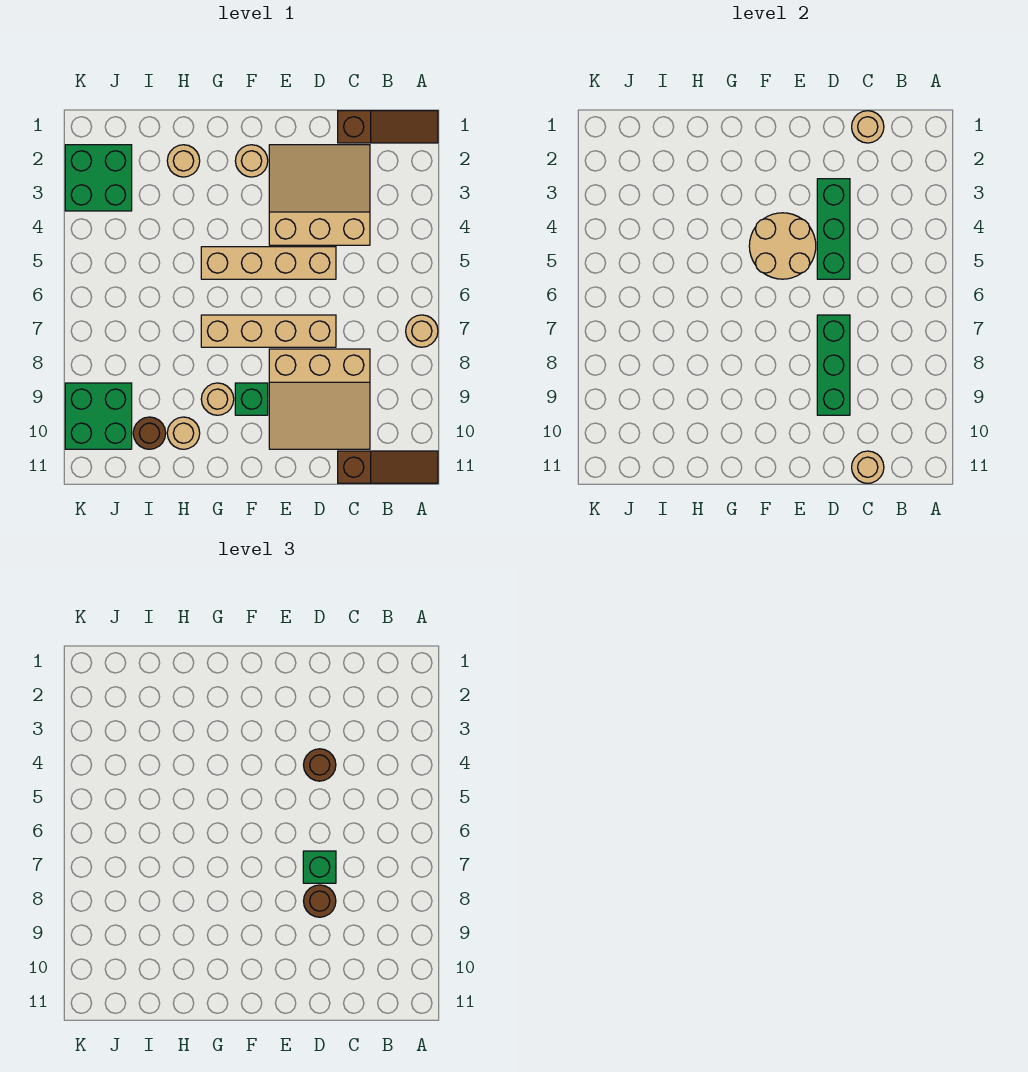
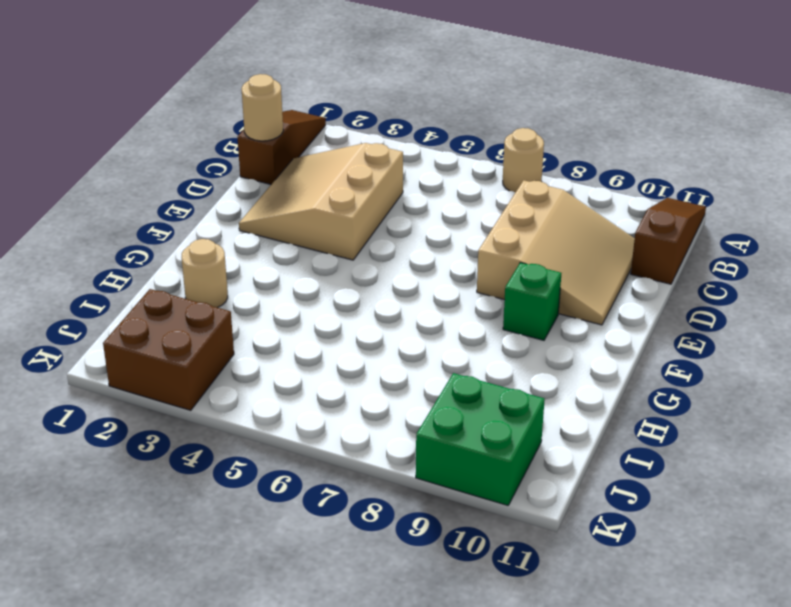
brown 2x2 brick [103,289,234,410] -> green 2x2 brick [65,145,132,211]
none -> tan 1x4 brick [201,247,336,279]
none -> tan 1x4 brick [201,315,336,347]
none -> tan 1x1 round brick [235,145,268,177]

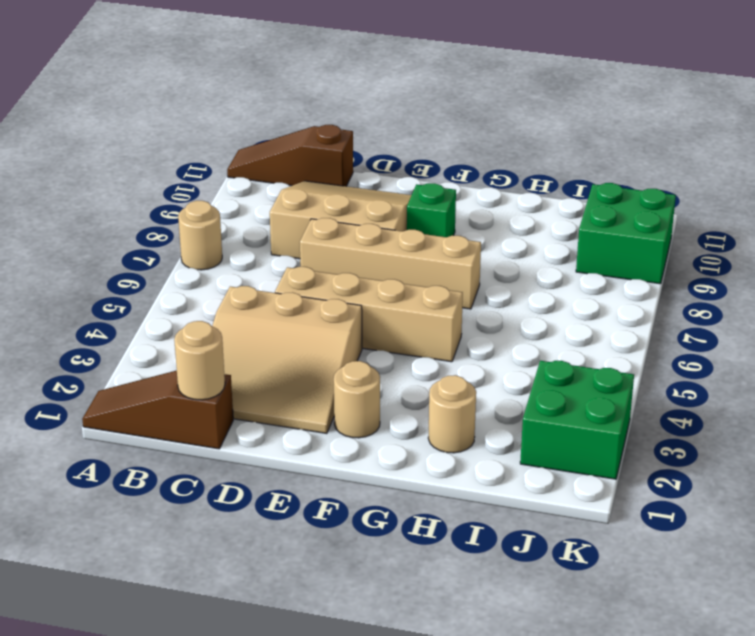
none -> tan 1x1 round brick [201,383,234,415]
none -> tan 1x1 round brick [167,417,200,449]
none -> brown 1x1 round brick [133,417,166,449]

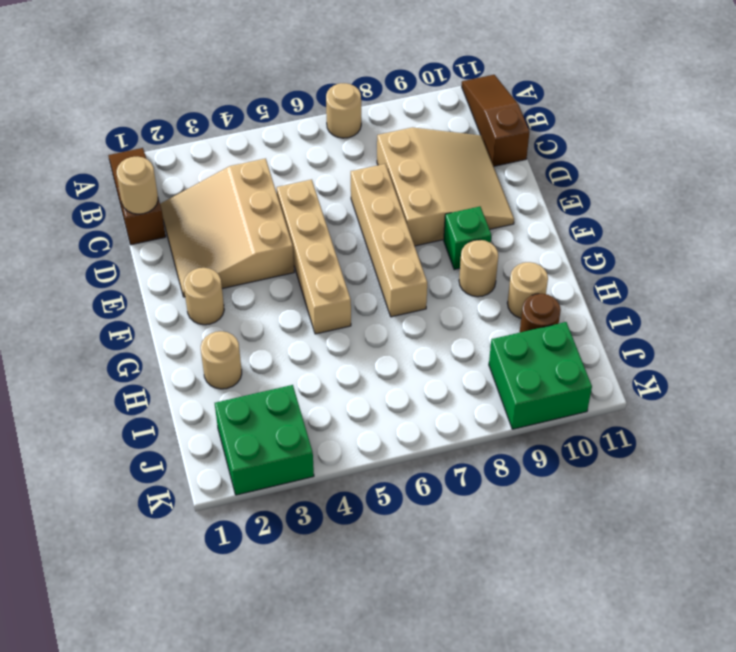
none -> tan 1x1 round brick [852,451,884,483]
none -> green 1x3 brick [817,179,850,279]
none -> green 1x3 brick [817,315,850,415]

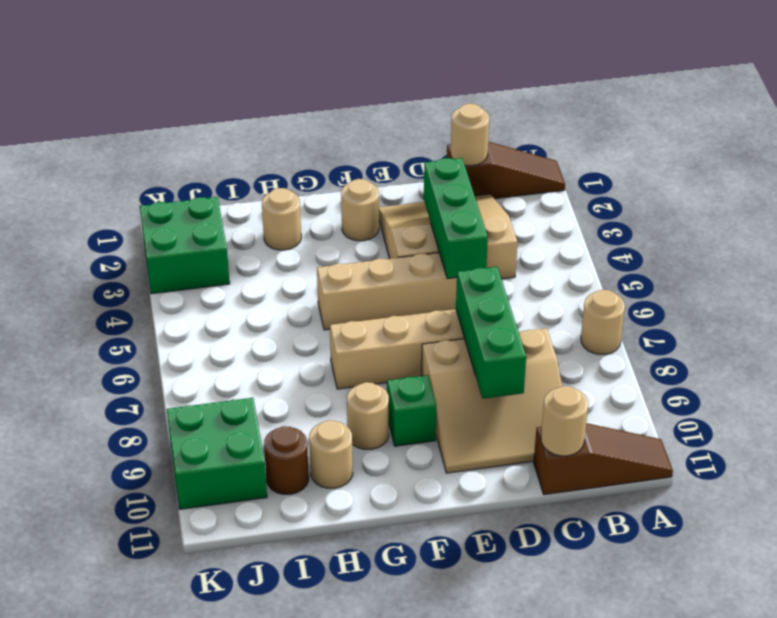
none -> tan 2x2 round brick [749,213,816,279]
none -> brown 1x1 round brick [304,749,336,781]
none -> green 1x1 brick [303,851,336,883]

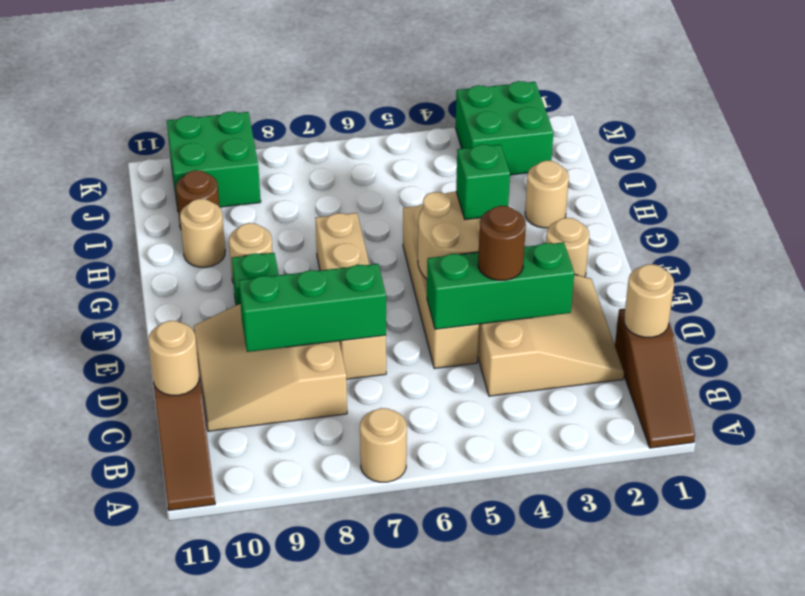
green 1x1 brick [456,144,510,220] -> green 1x1 brick moved to [303,851,336,883]
none -> brown 1x1 round brick [304,885,336,917]

